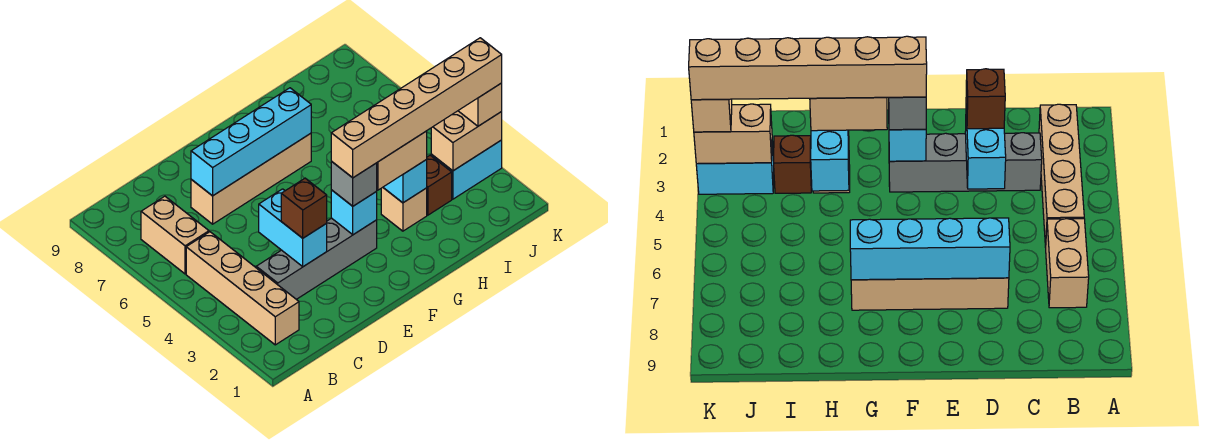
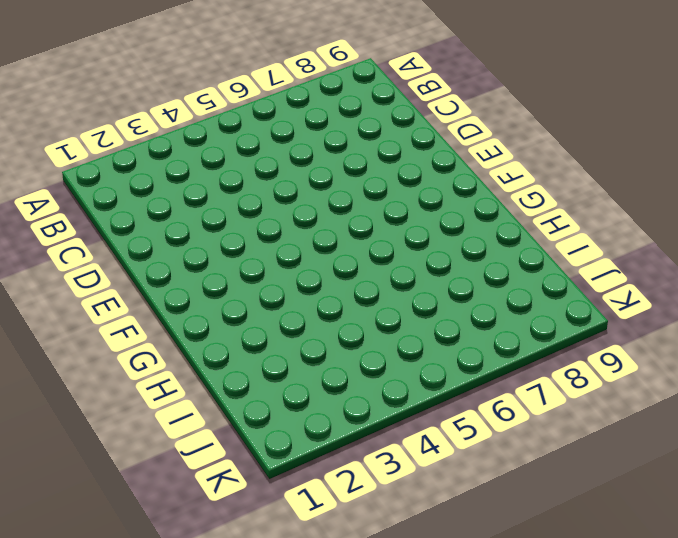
none -> tan 1x4 brick [186,232,299,345]
none -> tan 1x2 brick [141,196,209,274]
none -> grey 1x4 brick [256,218,377,299]

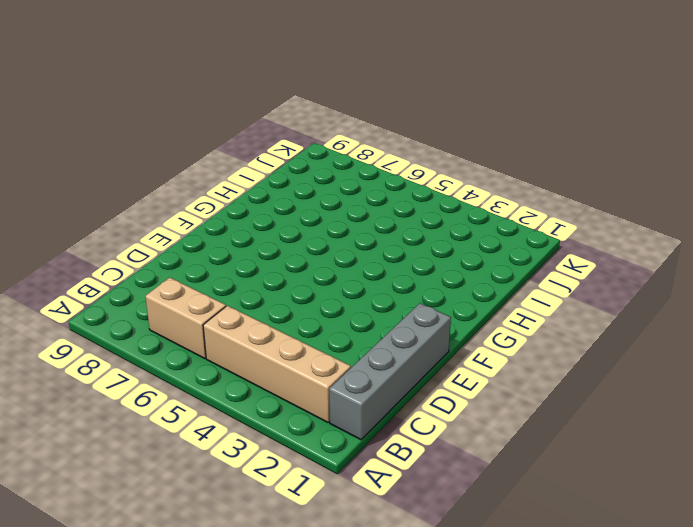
grey 1x4 brick [329,303,451,440] -> grey 1x4 brick moved to [256,218,377,299]
none -> tan 1x4 brick [191,133,311,224]
none -> tan 1x1 brick [381,187,427,231]
none -> brown 1x1 brick [426,155,452,215]

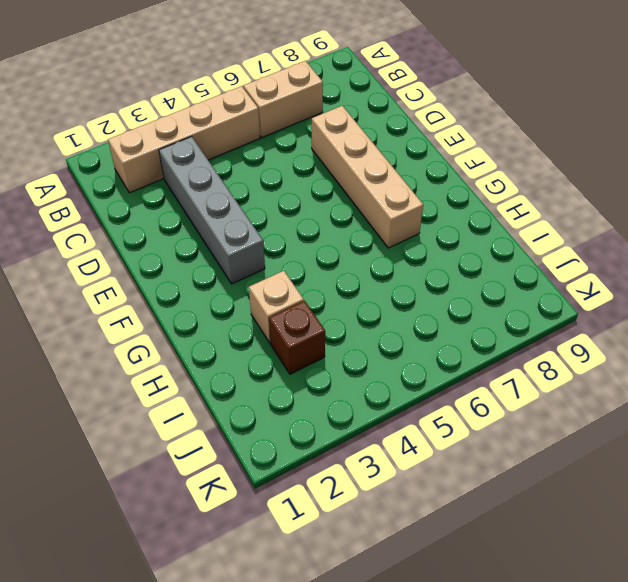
none -> cyan 1x2 brick [431,140,502,199]
none -> cyan 1x2 brick [259,189,327,267]
none -> cyan 1x4 brick [191,88,311,196]

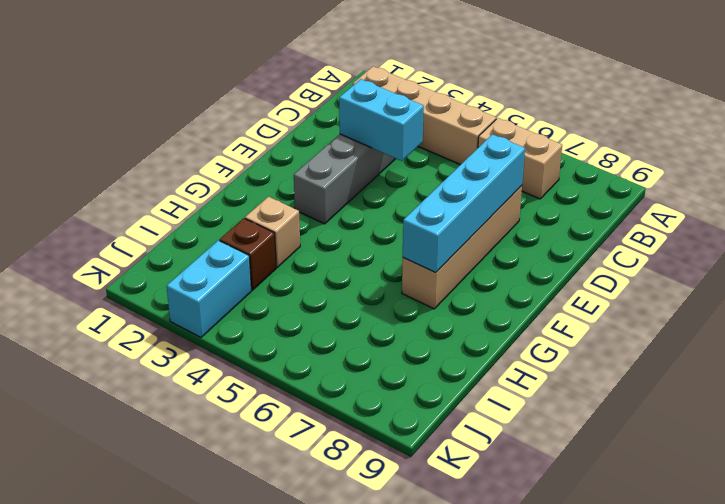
none -> cyan 1x1 brick [331,190,377,235]
none -> cyan 1x2 brick [383,160,427,203]
none -> tan 1x2 brick [431,111,502,171]

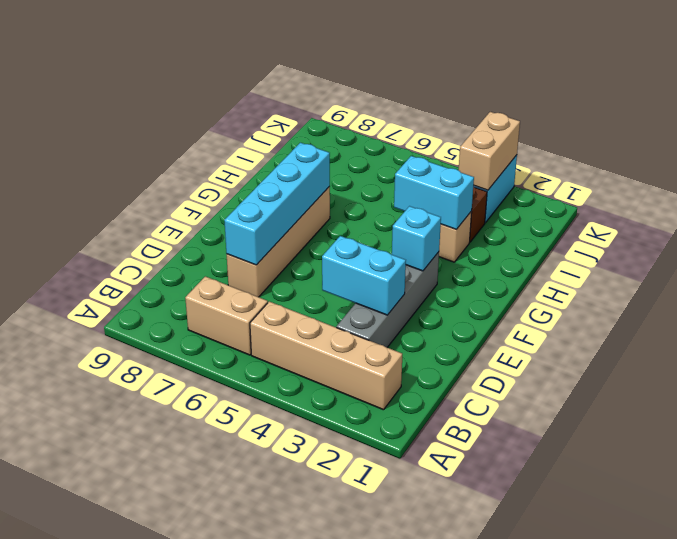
none -> brown 1x1 brick [281,178,327,238]
none -> grey 1x1 brick [331,162,377,206]
none -> tan 1x2 brick [377,131,427,190]

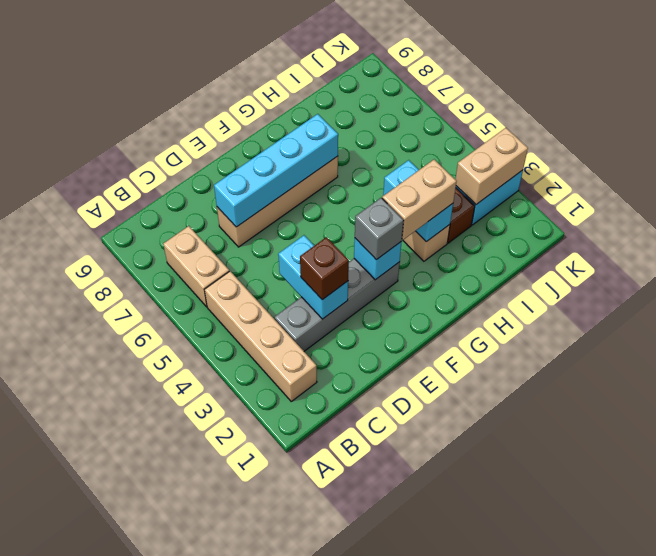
none -> tan 1x1 brick [458,83,502,126]
none -> tan 1x6 brick [331,38,502,178]

